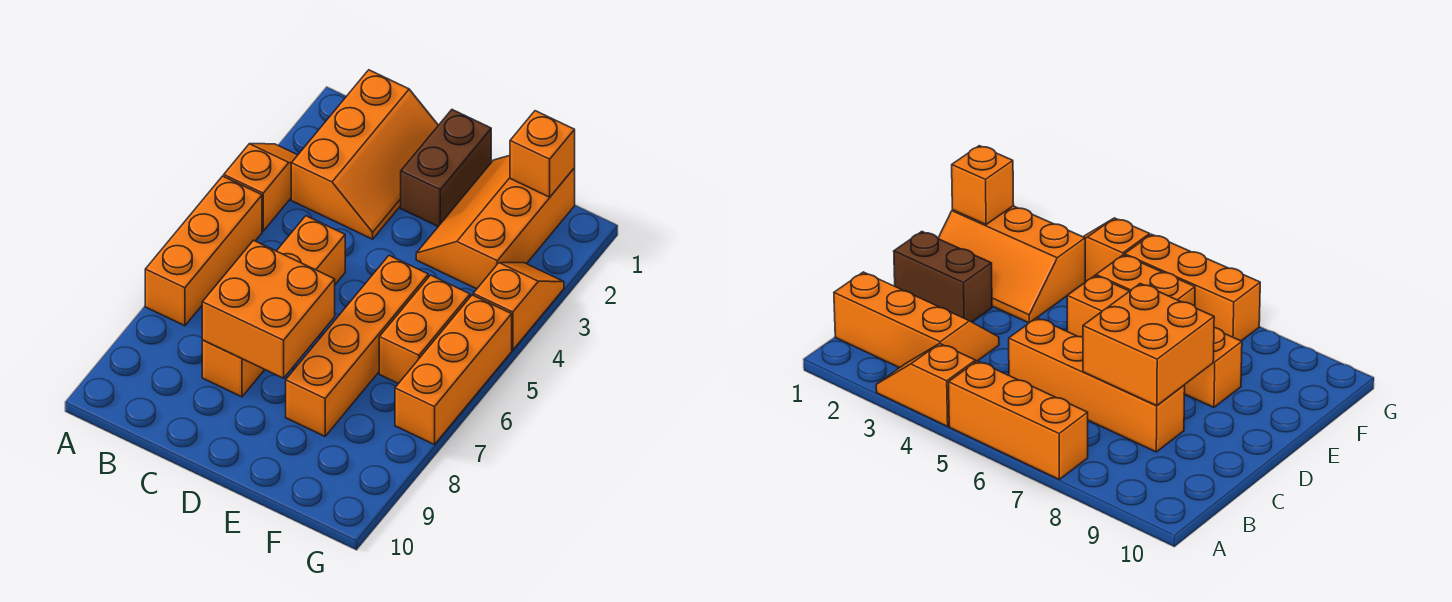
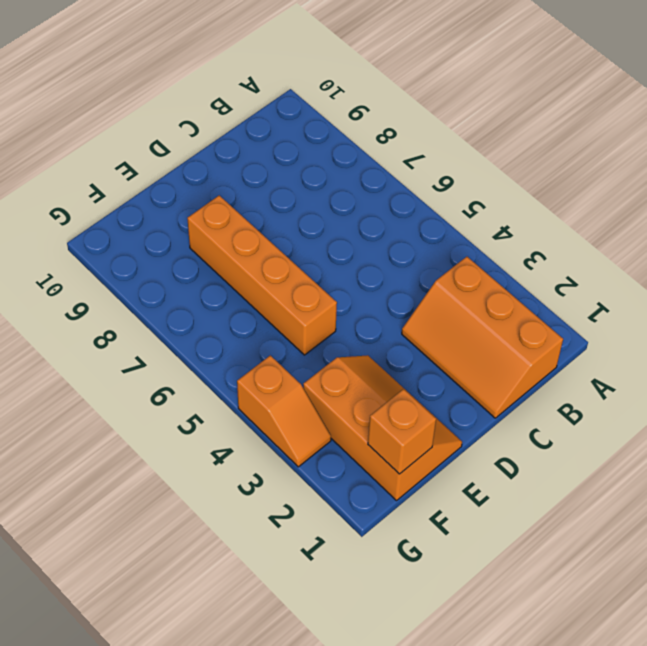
none -> orange 1x2 slope [224,144,297,231]
none -> orange 1x3 brick [145,176,262,326]
none -> orange 1x4 brick [202,216,345,397]

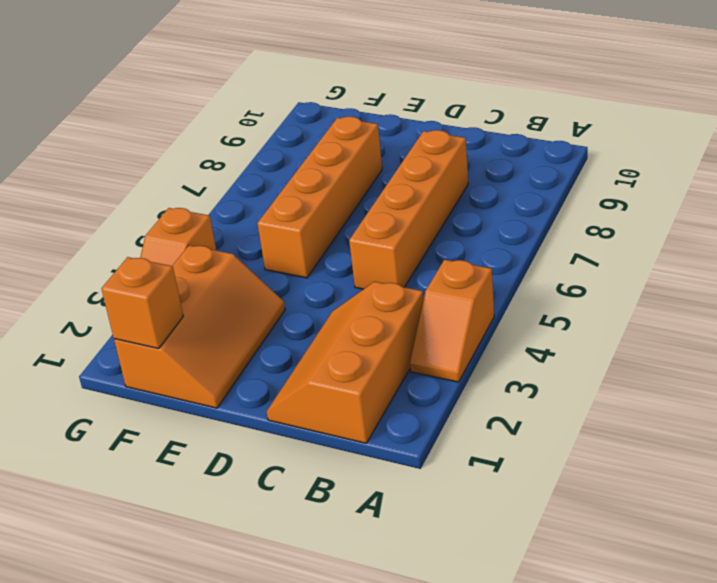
none -> orange 1x3 brick [145,176,262,326]
none -> brown 1x2 brick [401,110,491,226]
none -> orange 1x2 brick [379,275,470,384]

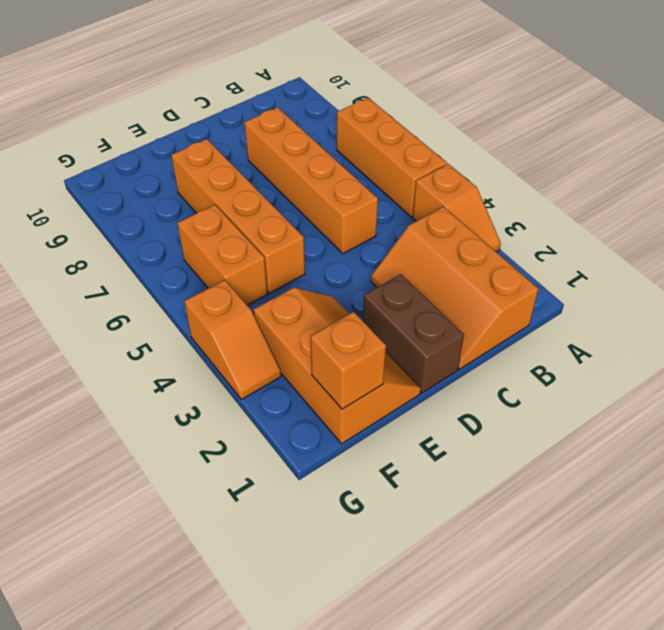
none -> orange 1x3 brick [395,295,512,445]
none -> orange 2x2 brick [202,240,335,378]

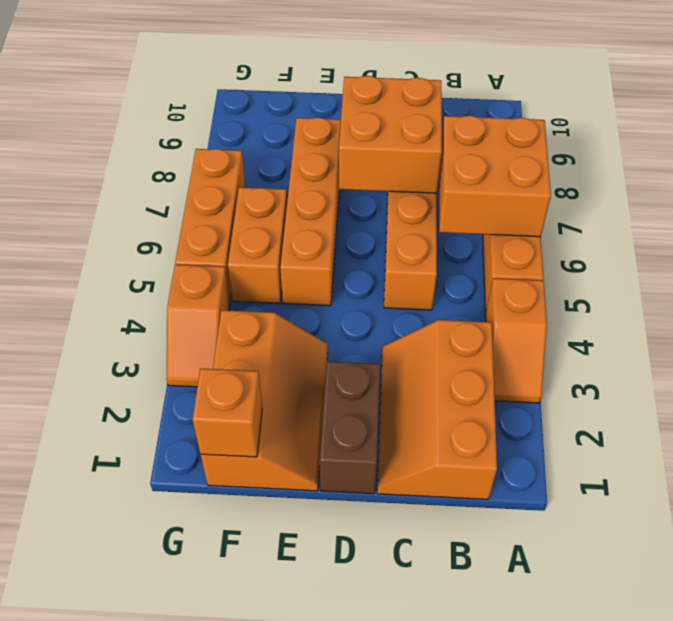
orange 2x2 brick [439,116,551,237] -> none

